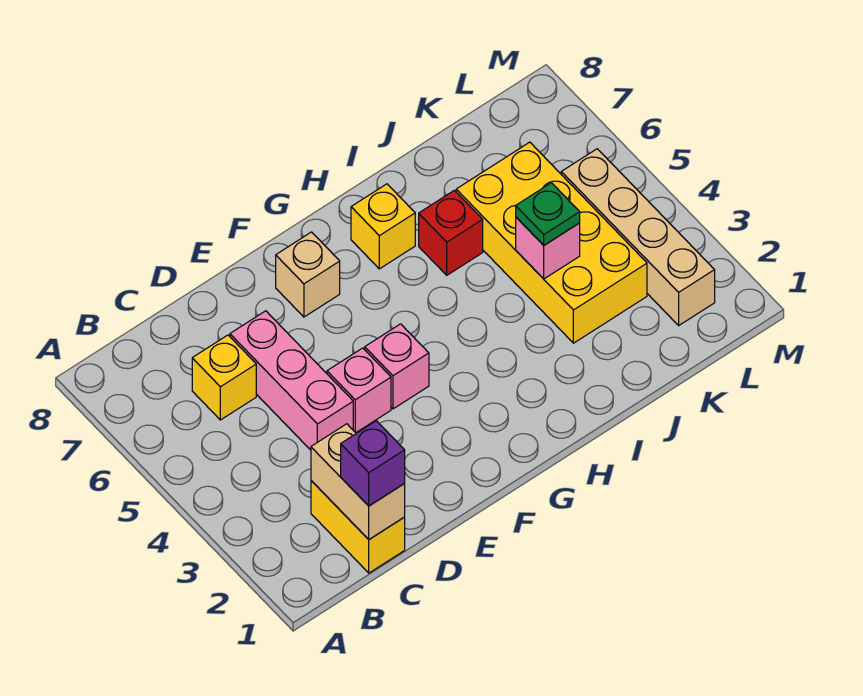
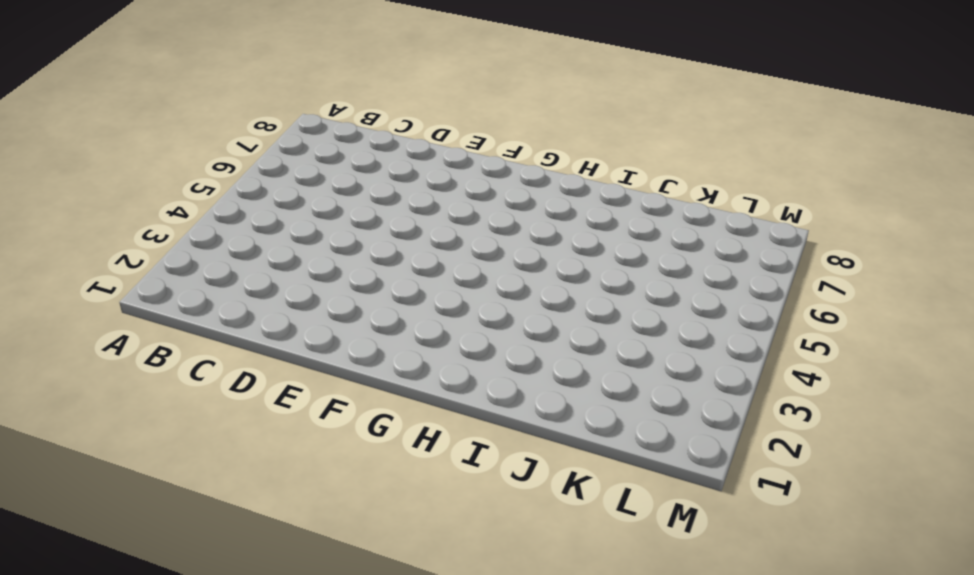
none -> yellow 1x2 brick [311,481,405,573]
none -> yellow 1x1 brick [192,335,256,420]
none -> pink 1x3 brick [230,311,353,450]

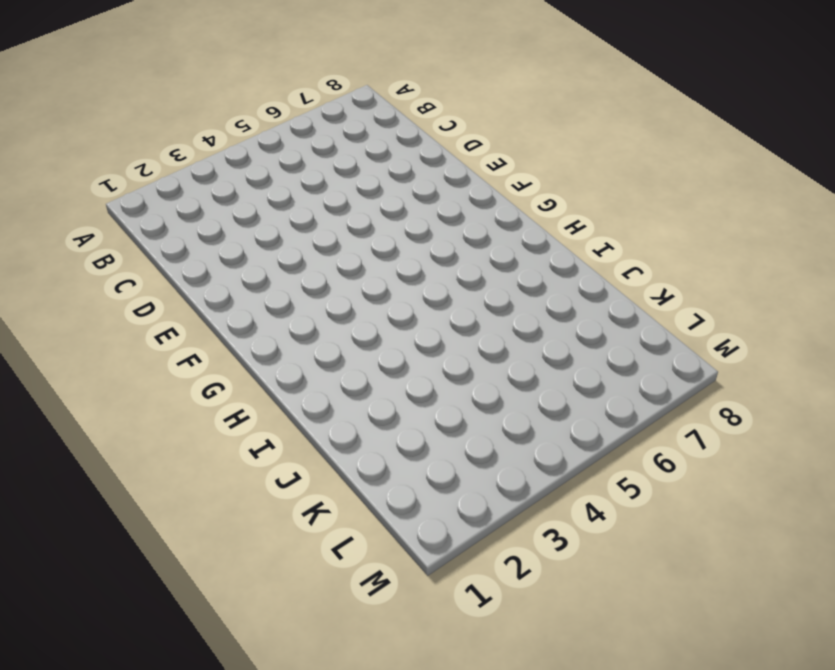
none -> yellow 1x2 brick [311,481,405,573]
none -> yellow 1x1 brick [192,335,256,420]
none -> pink 1x3 brick [230,311,353,450]

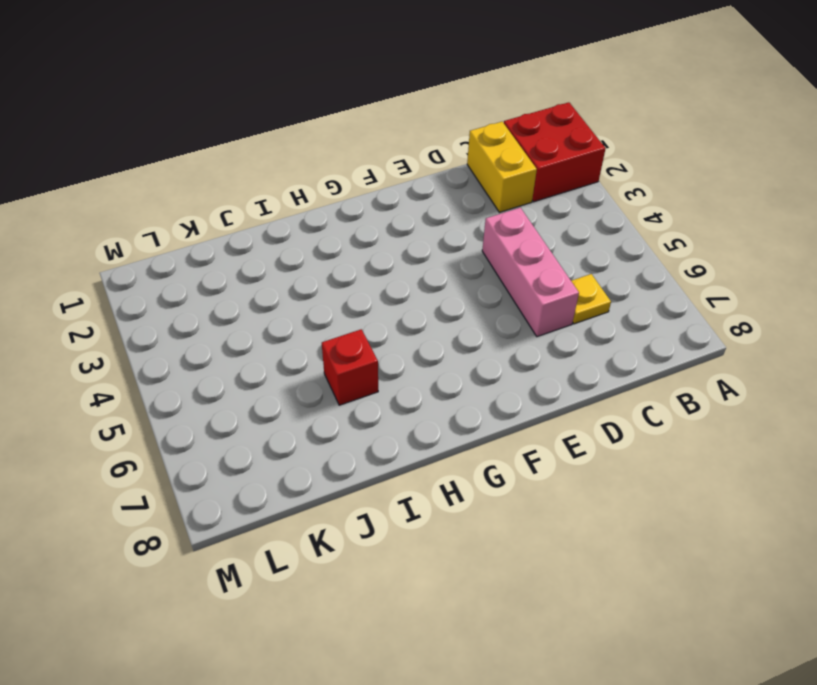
red 2x2 brick [504,102,606,202] -> none
yellow 1x1 plate [571,274,611,324] -> yellow 1x1 brick [192,335,256,420]
none -> pink 1x1 brick [327,348,391,433]
none -> pink 1x1 brick [365,324,429,409]
none -> tan 1x1 brick [276,232,340,317]

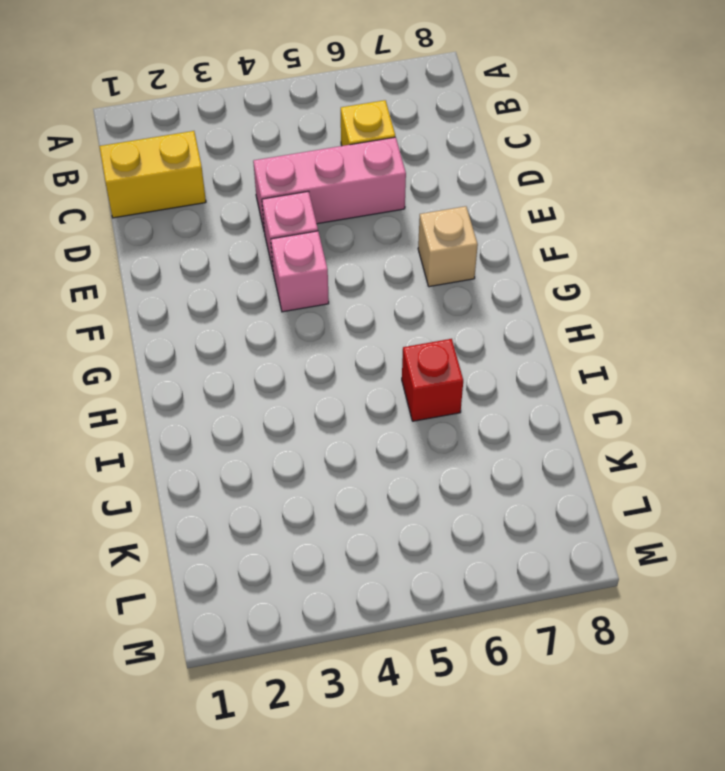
none -> yellow 1x1 brick [351,184,415,269]
none -> yellow 2x4 brick [456,142,647,343]
none -> tan 1x4 brick [561,149,715,325]

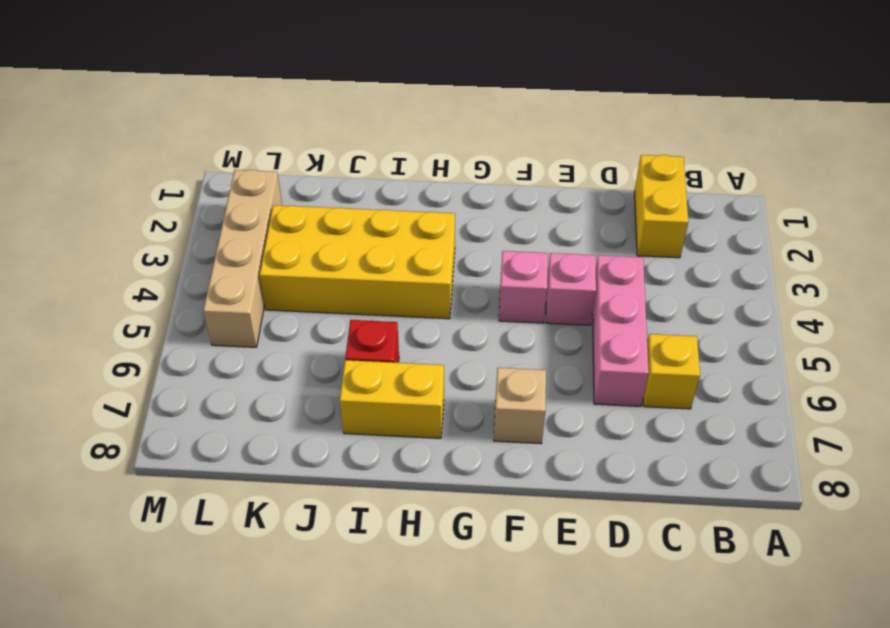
yellow 2x4 brick [260,205,455,319] -> yellow 2x4 brick turned to [456,142,647,343]
yellow 1x2 brick [340,360,444,438] -> yellow 1x1 brick [351,184,415,269]
none -> tan 1x2 brick [311,424,405,539]
none -> pink 1x1 brick [516,217,580,279]
none -> purple 1x1 brick [341,421,405,506]

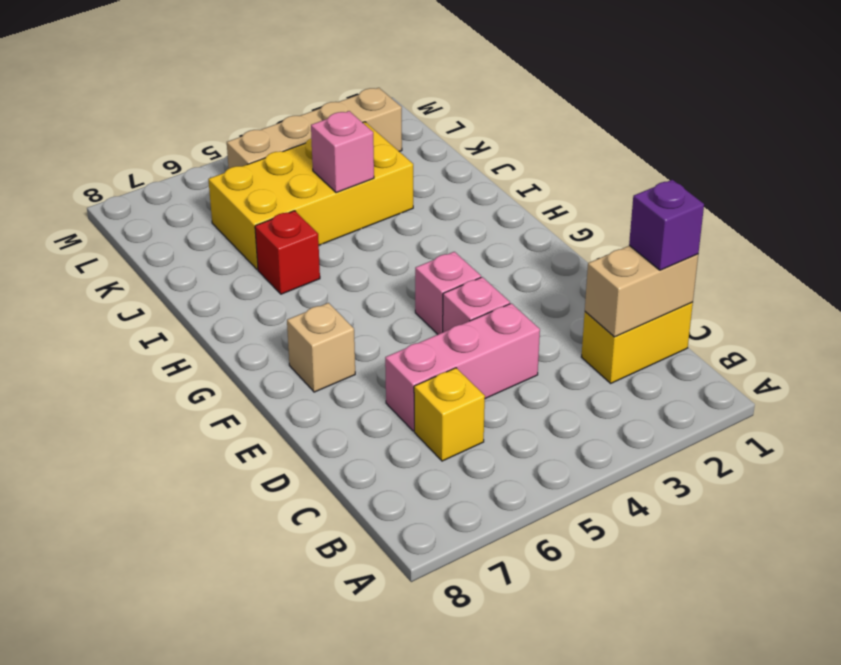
none -> yellow 1x1 brick [351,184,415,269]
none -> green 1x1 plate [516,183,580,245]

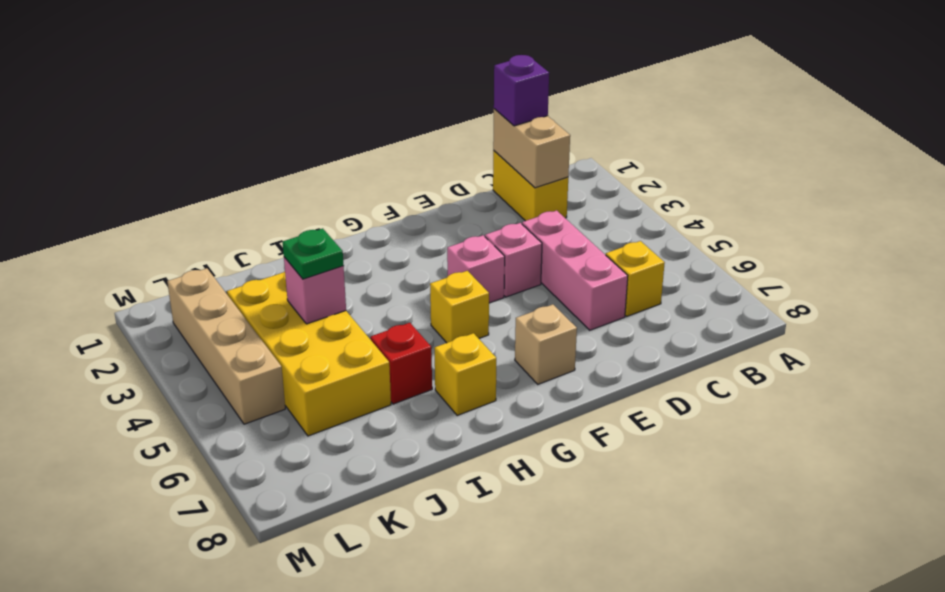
yellow 1x1 brick [430,271,489,343] -> none

